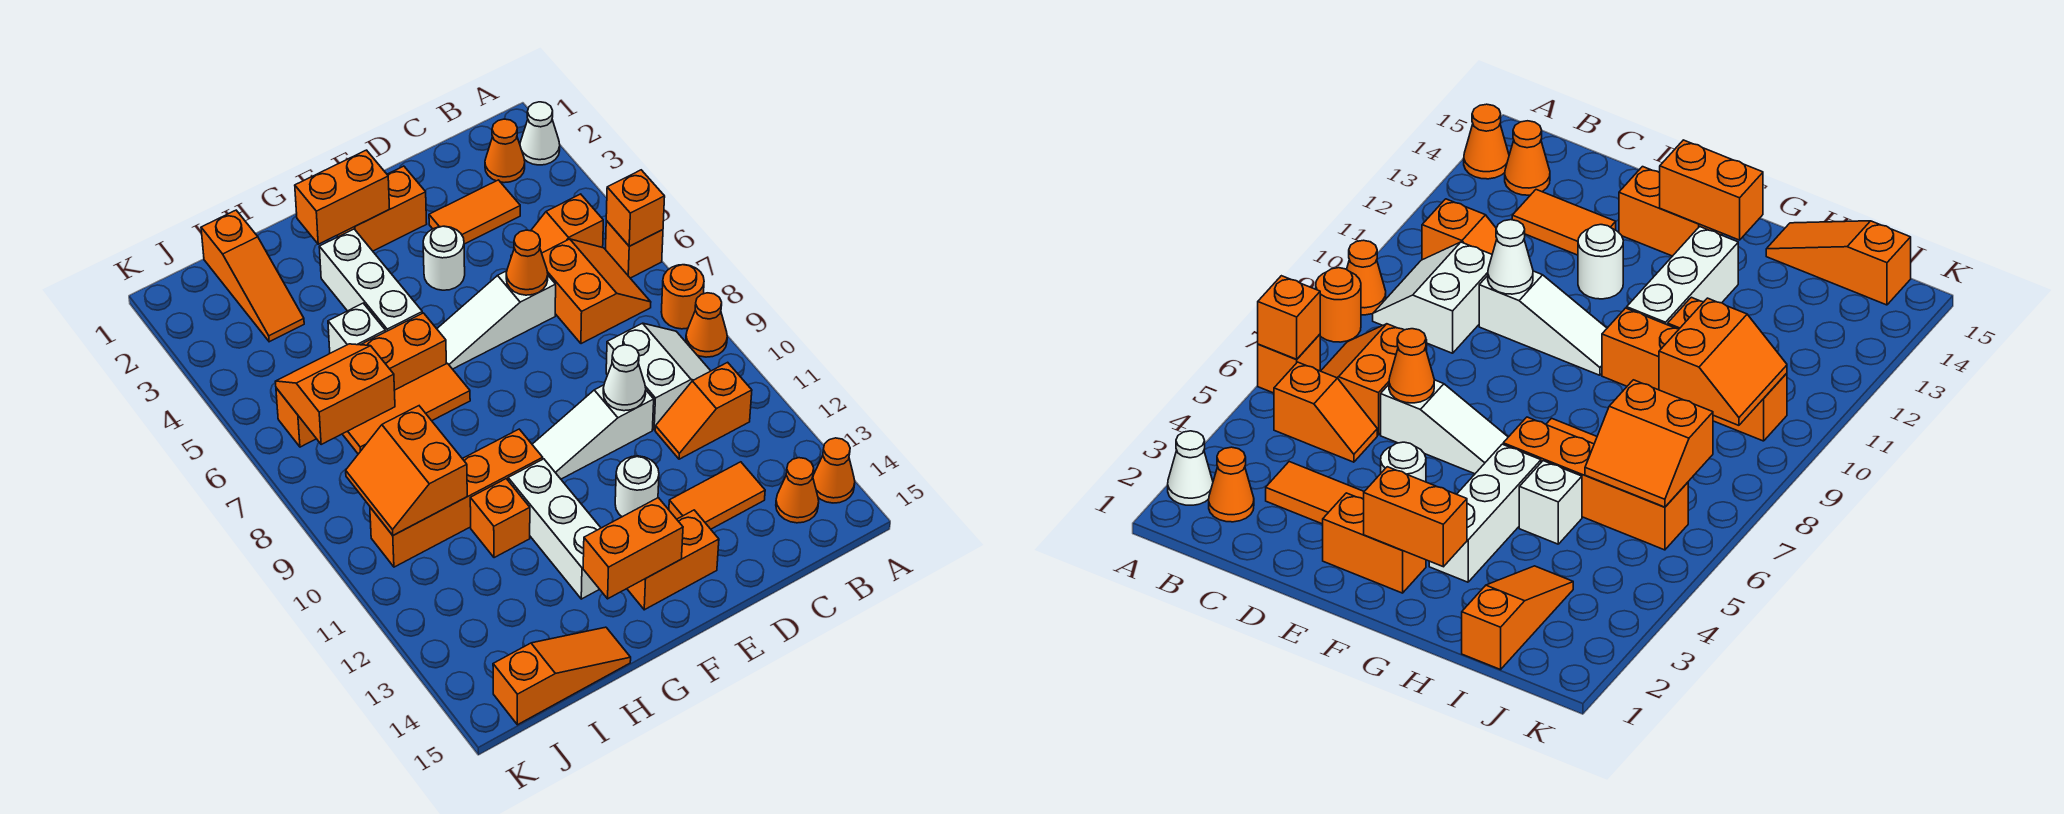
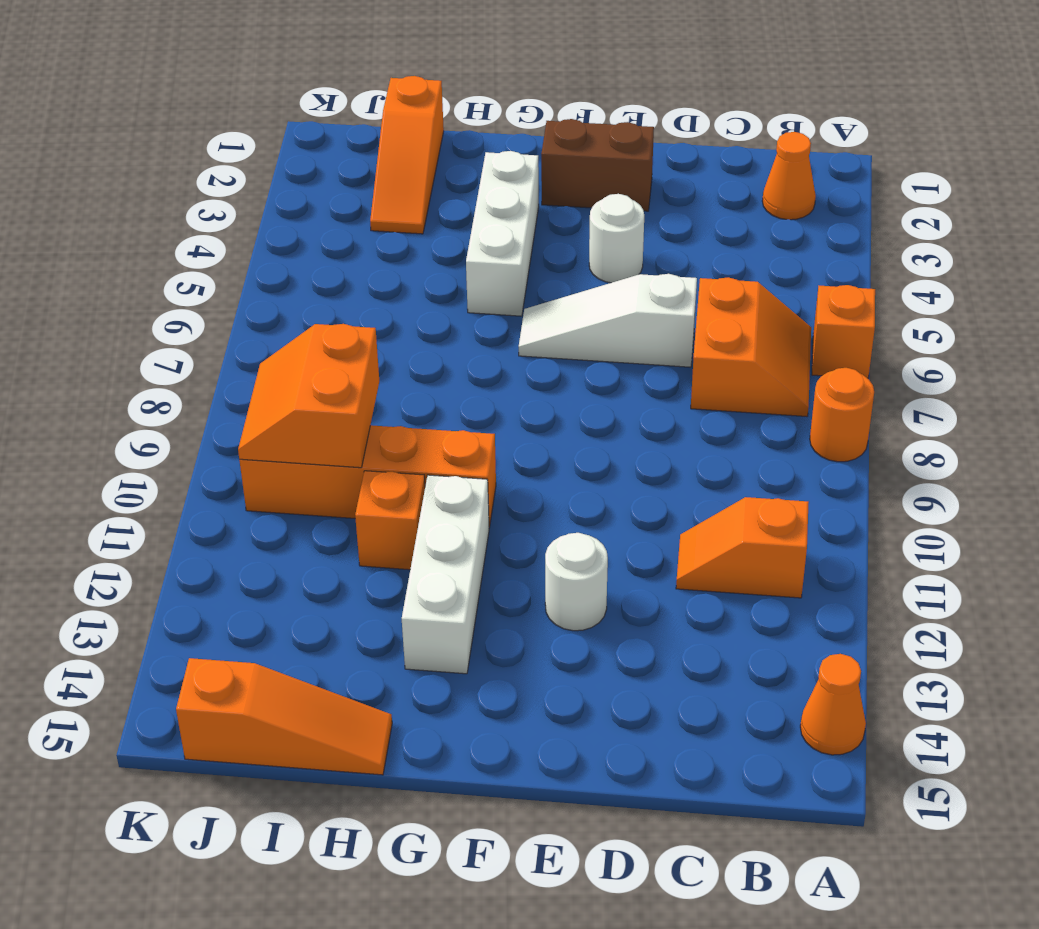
brown 1x2 brick [541,119,654,211] -> orange 1x2 brick [337,166,427,251]
none -> white 1x1 cone [520,102,560,165]
none -> orange 1x1 cone [686,293,727,357]
none -> orange 1x2 slope [511,194,603,257]
none -> white 2x2 slope [606,323,710,430]

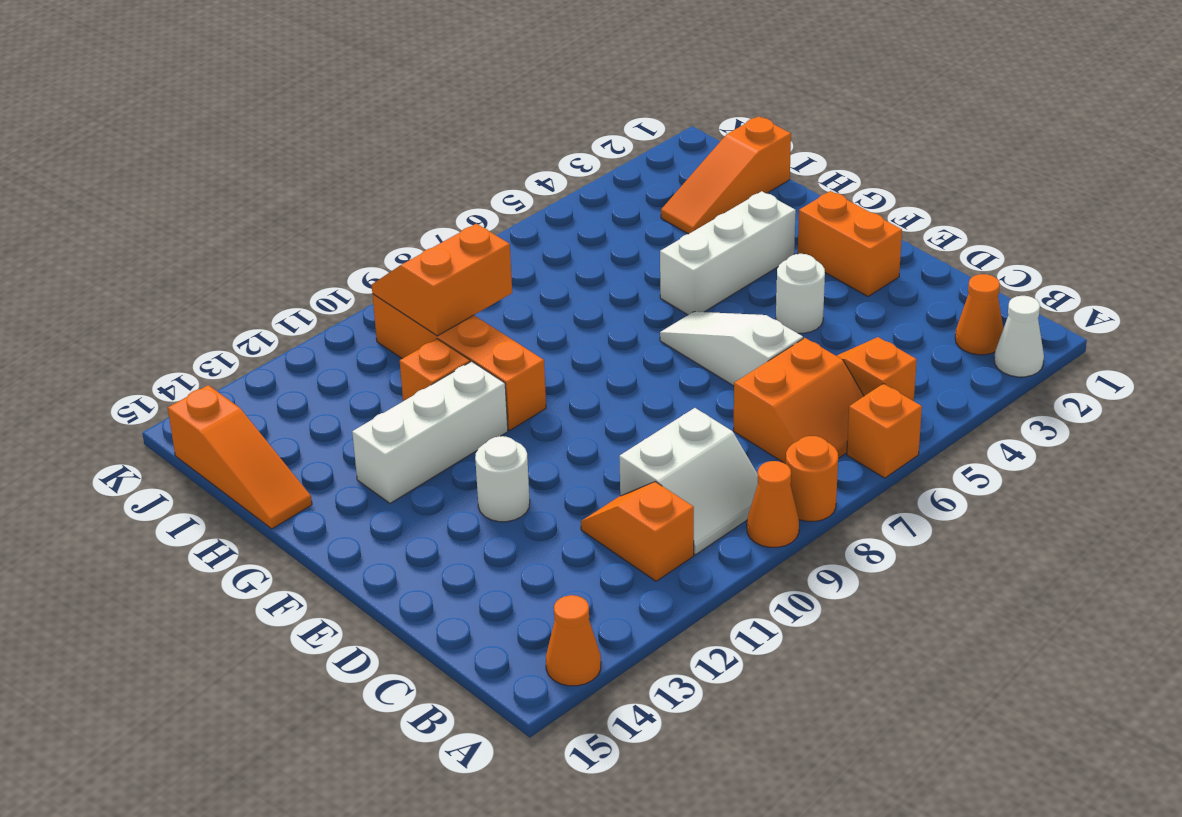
none -> orange 1x1 cone [776,458,819,523]
none -> orange 1x2 tile [429,180,520,244]
none -> orange 1x2 tile [669,462,765,529]
none -> white 1x3 slope [532,385,654,479]

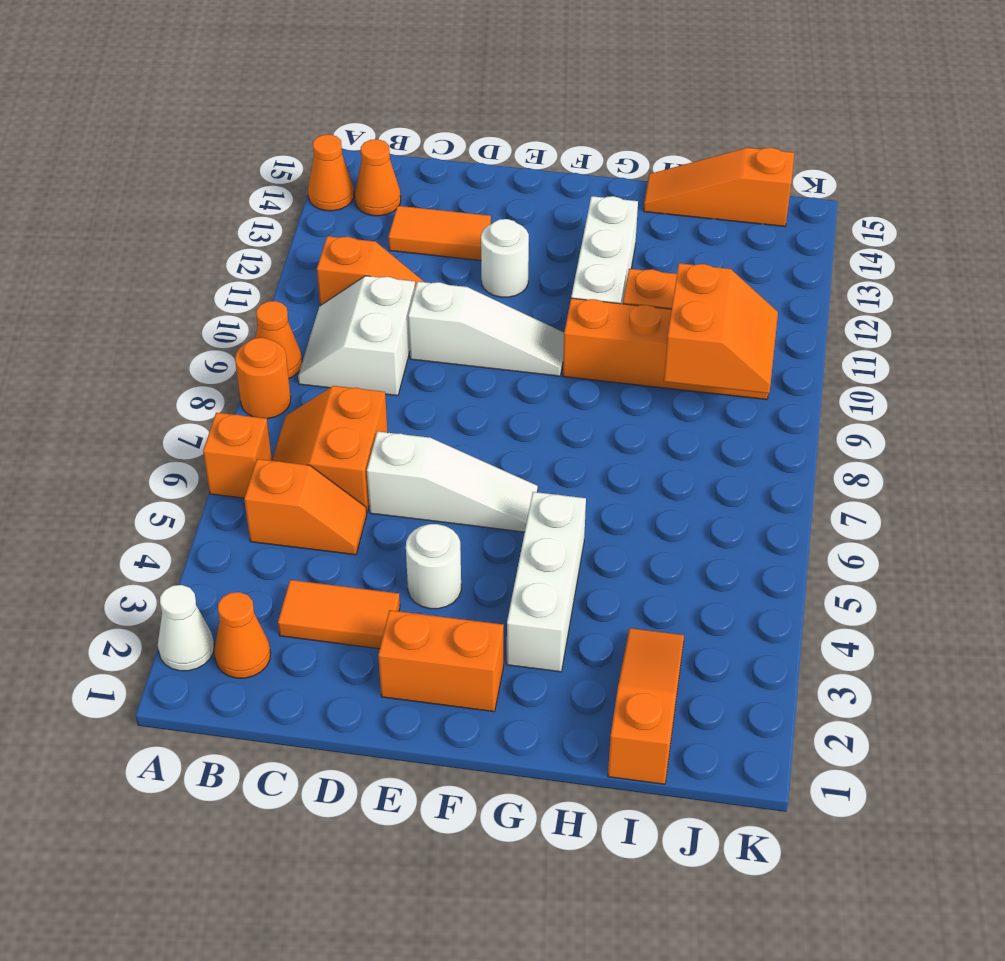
none -> orange 1x2 brick [627,510,719,610]
none -> orange 1x4 brick [276,313,446,447]
none -> orange 1x3 tile [343,363,470,454]
none -> white 1x1 brick [328,303,385,353]

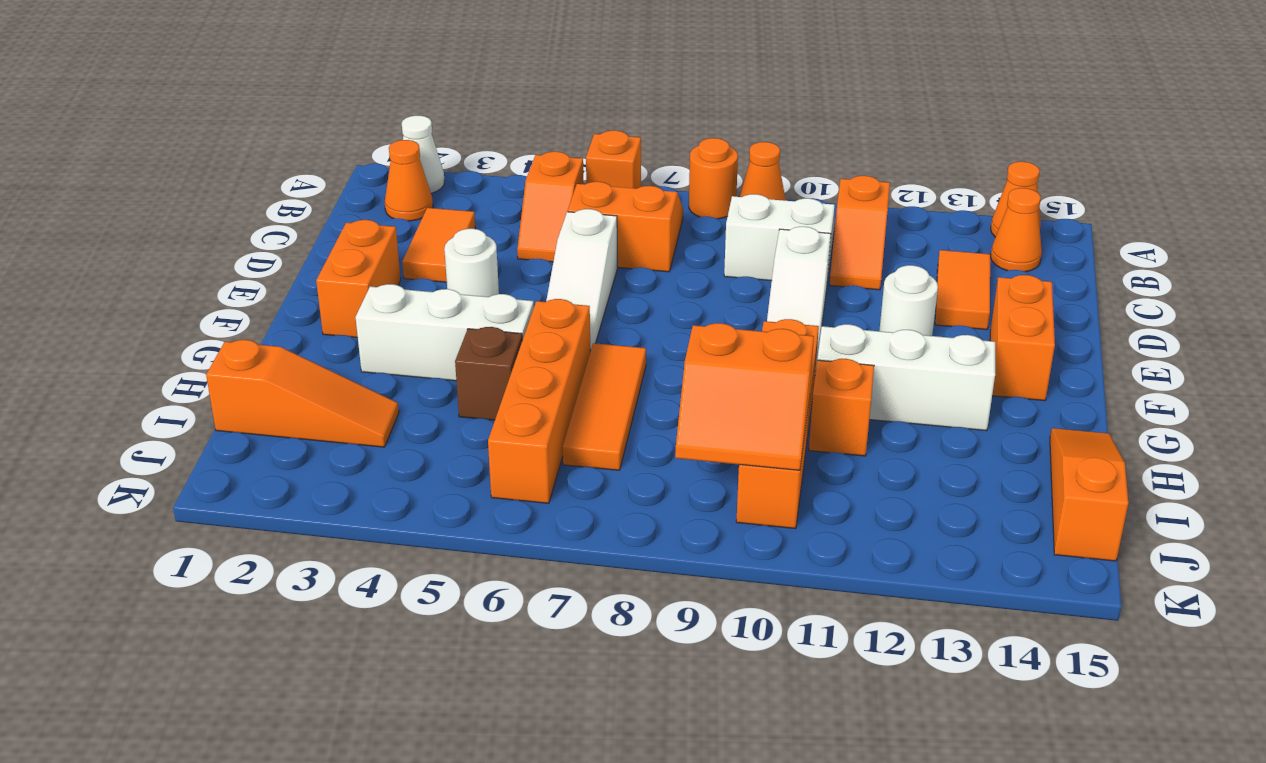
brown 1x1 brick [455,327,522,420] -> white 1x1 brick [328,303,385,353]
none -> orange 1x1 brick [606,170,665,246]
none -> orange 1x1 cone [506,230,548,295]
none -> white 1x1 cone [603,345,646,411]
none -> orange 1x2 brick [295,150,390,244]

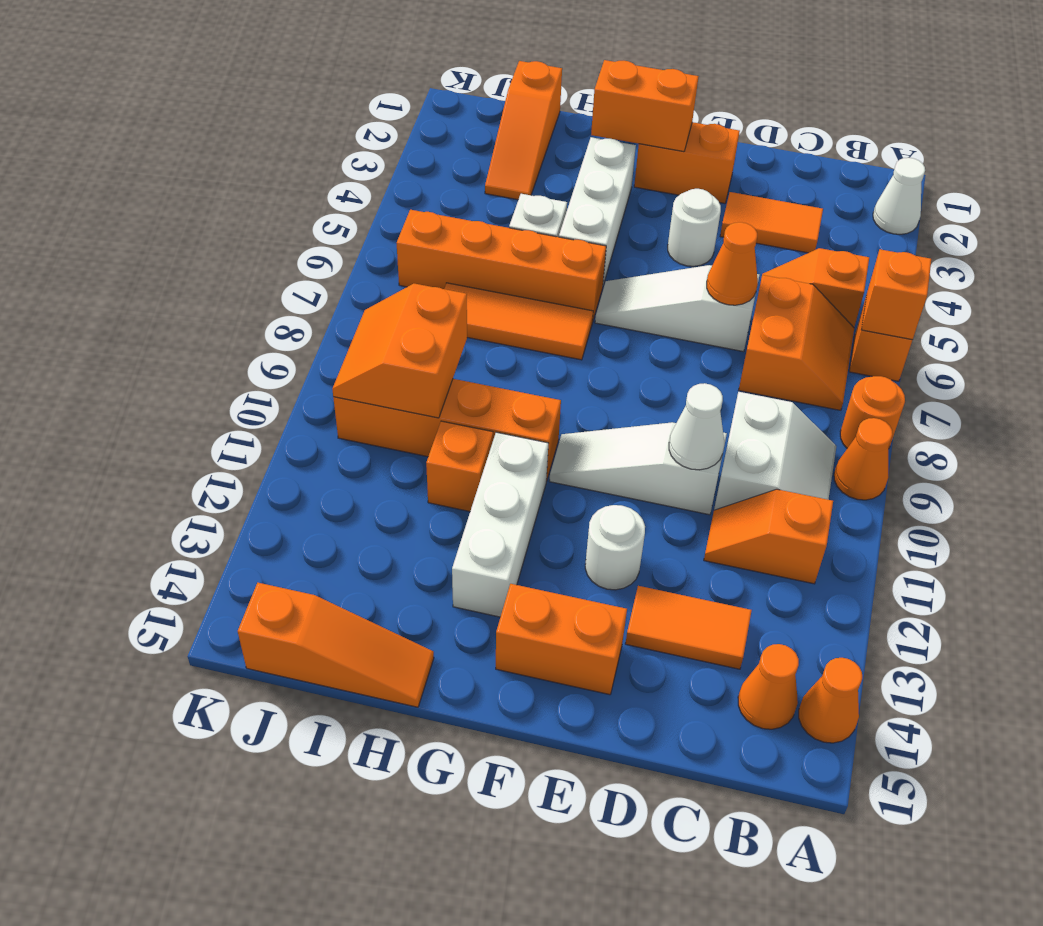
none -> orange 1x1 cone [485,119,525,183]
none -> orange 1x2 brick [583,498,683,599]
none -> orange 2x2 slope [275,344,395,444]

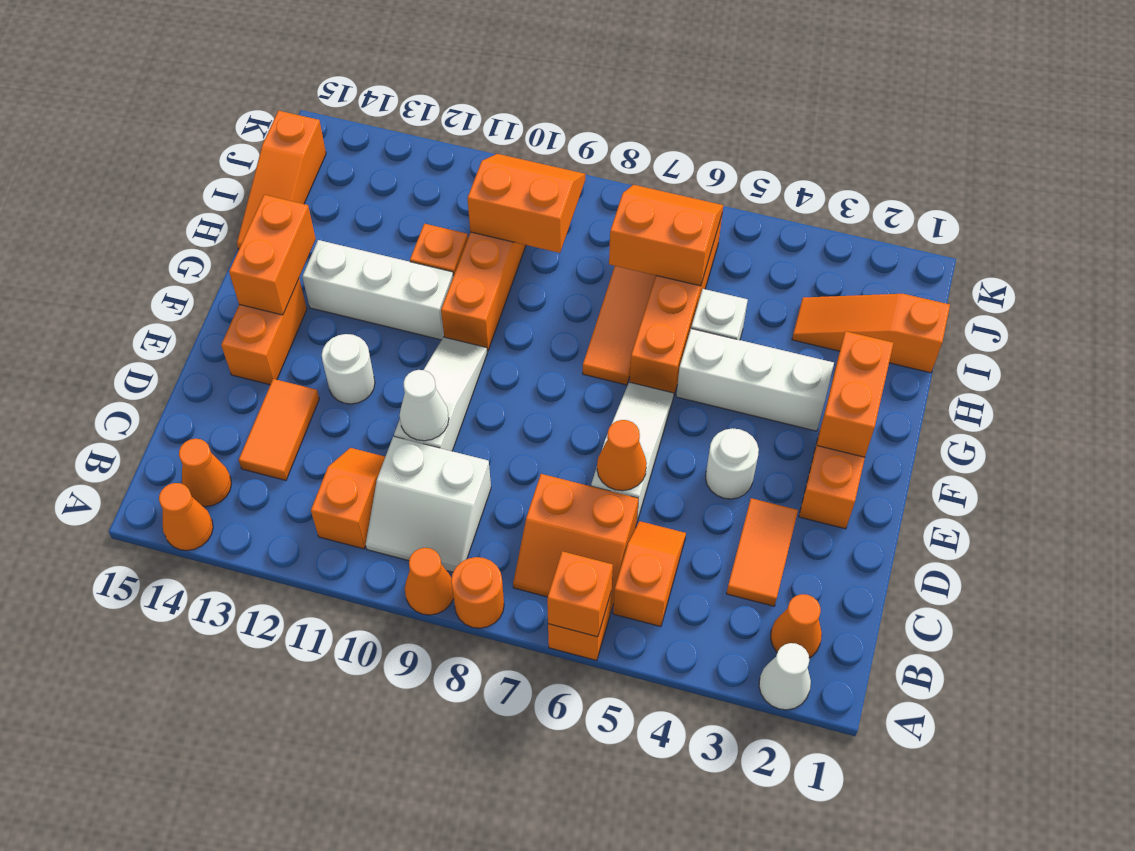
orange 2x2 slope [609,185,723,286] -> orange 2x2 slope turned to [275,344,395,444]

